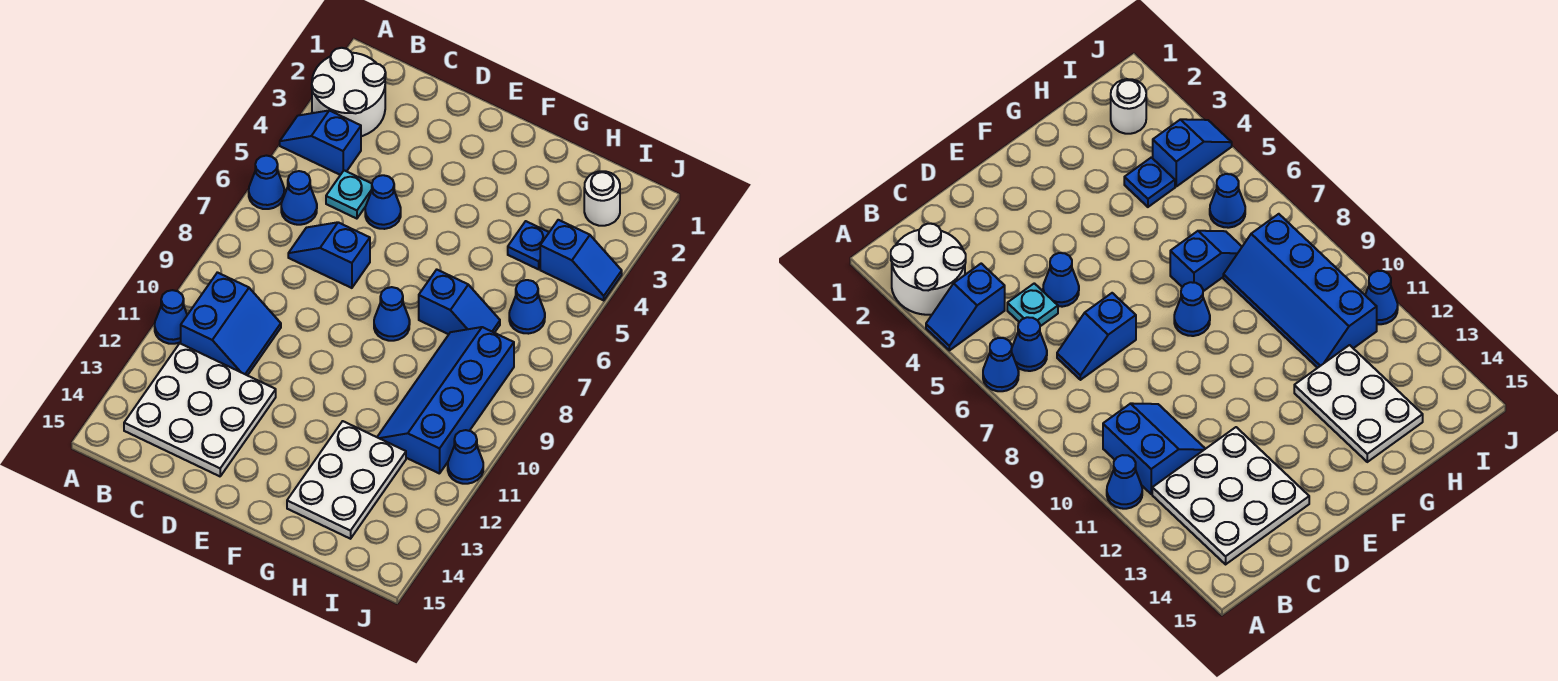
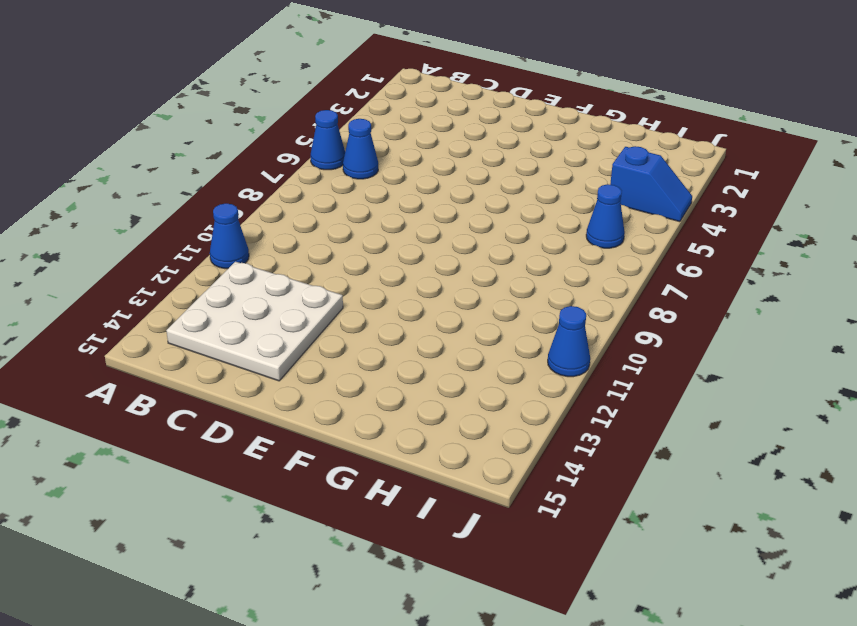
none -> white 2x2 round brick [312,48,386,136]
none -> blue 1x2 slope [280,110,361,175]
none -> blue 2x2 slope [181,272,281,375]

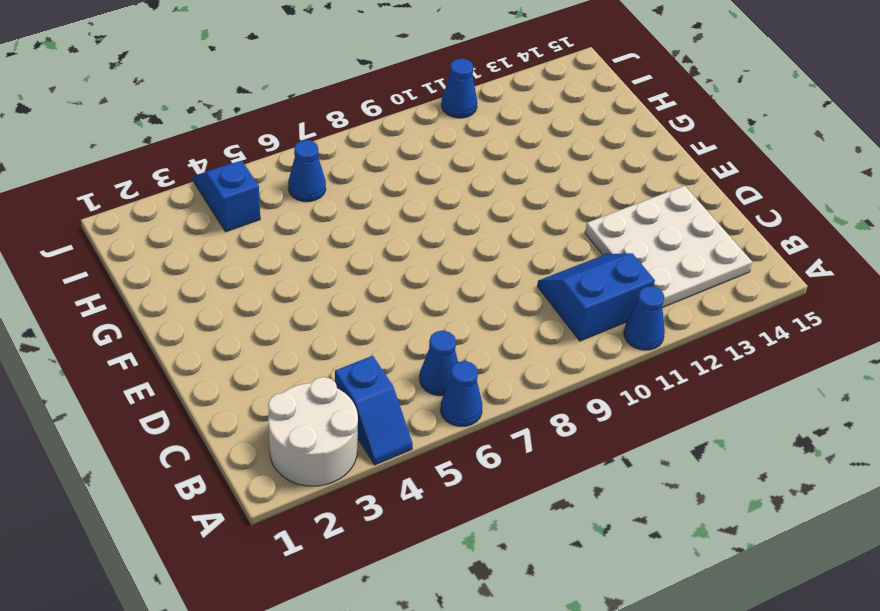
none -> cyan 1x1 plate [326,170,372,219]
none -> blue 1x2 slope [288,222,370,288]
none -> blue 1x1 cone [365,175,401,229]

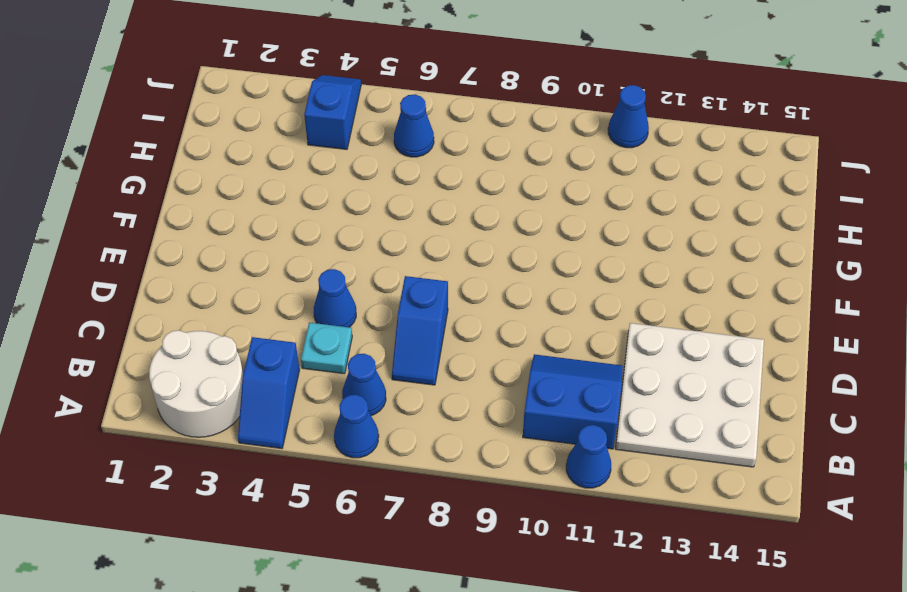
none -> blue 1x1 cone [374,287,410,341]
none -> blue 1x2 slope [419,270,500,334]
none -> white 2x3 plate [287,421,406,539]

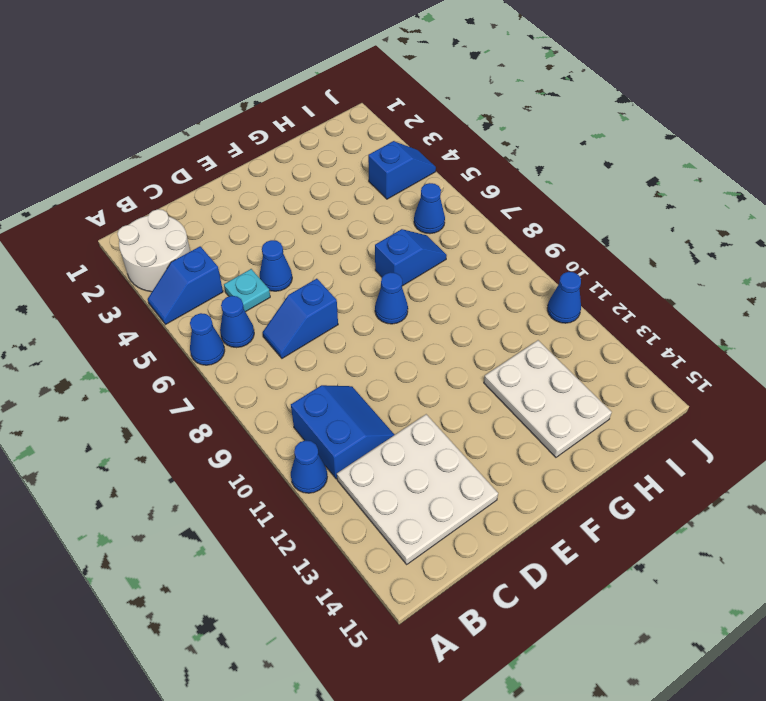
none -> blue 1x1 plate [508,221,549,269]
none -> blue 2x4 slope [377,327,514,474]
none -> white 1x1 round brick [584,171,620,226]

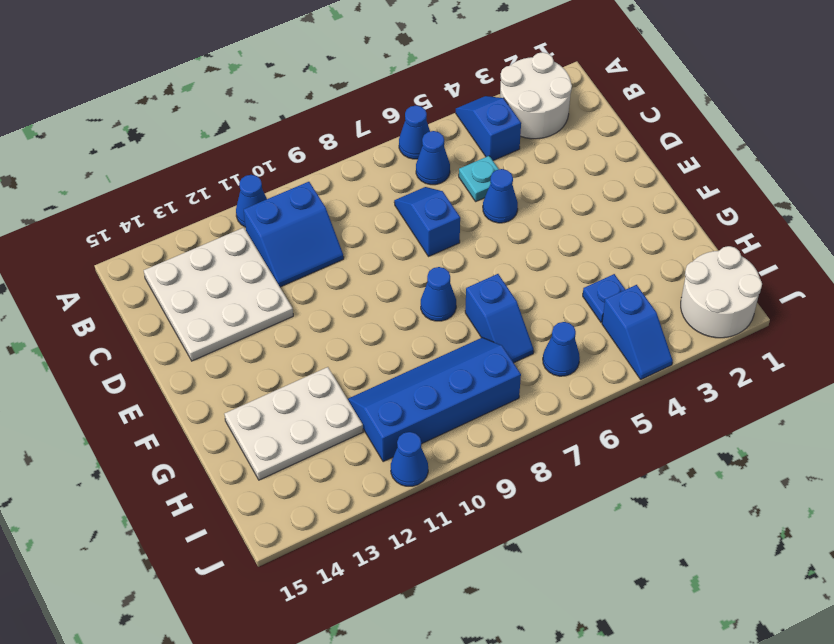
white 2x2 round brick [681,246,762,338] -> white 1x1 round brick [584,171,620,226]

